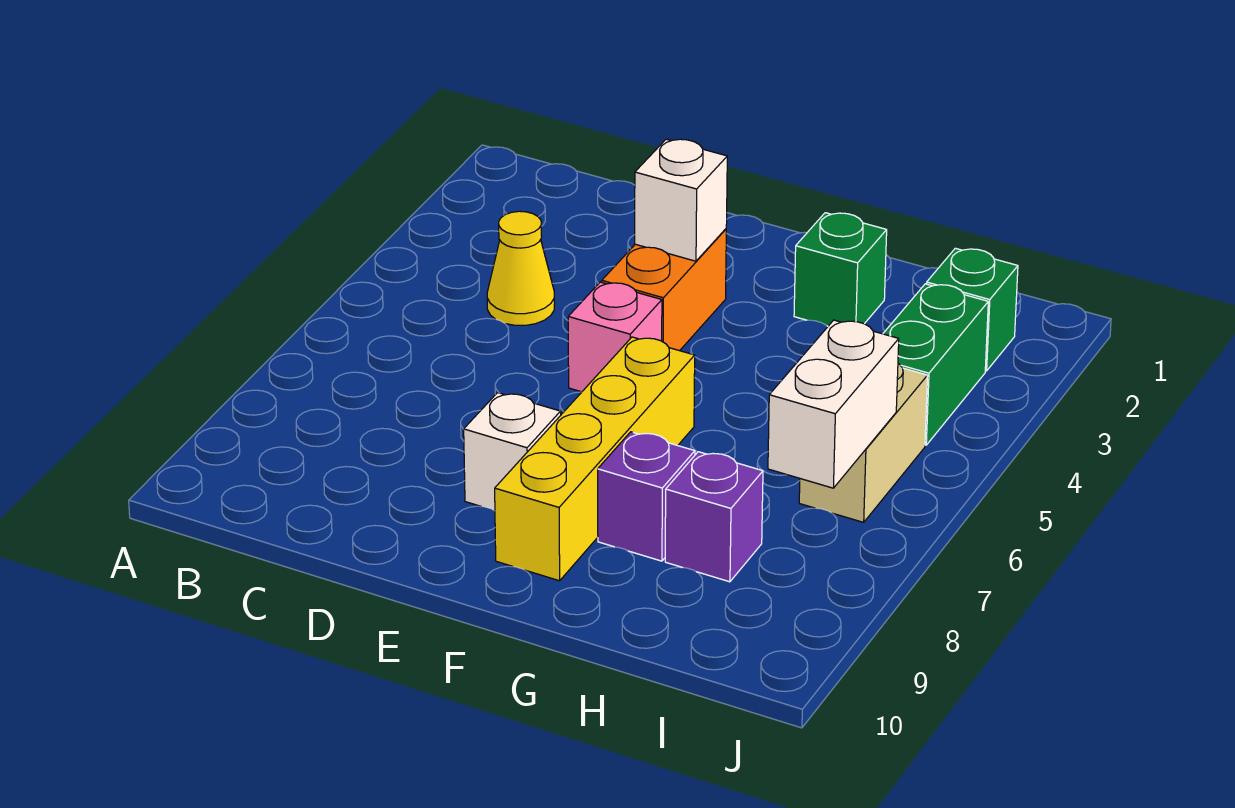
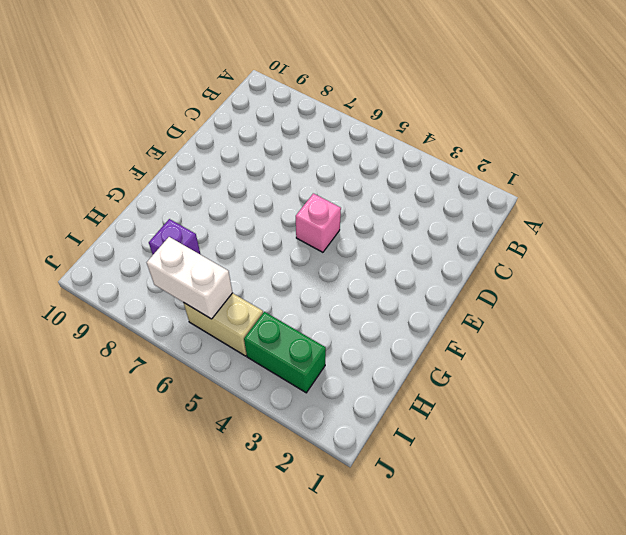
none -> yellow 1x1 cone [487,211,555,325]
none -> orange 1x2 brick [602,229,726,351]
none -> white 1x1 brick [464,393,561,511]

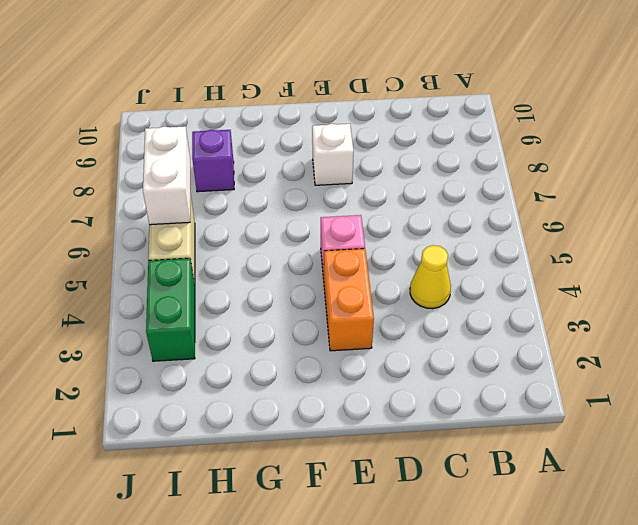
none -> yellow 1x4 brick [495,337,695,581]
none -> green 1x1 brick [794,213,887,326]
none -> purple 1x1 brick [598,432,695,561]

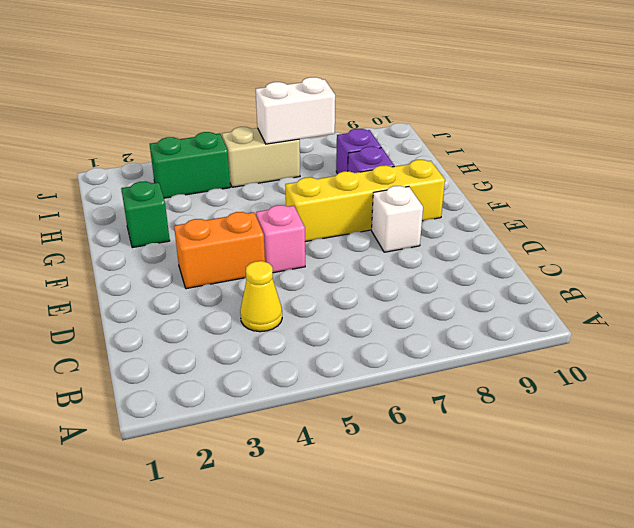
none -> green 1x1 brick [927,248,1018,371]
none -> white 1x1 brick [635,139,727,261]

